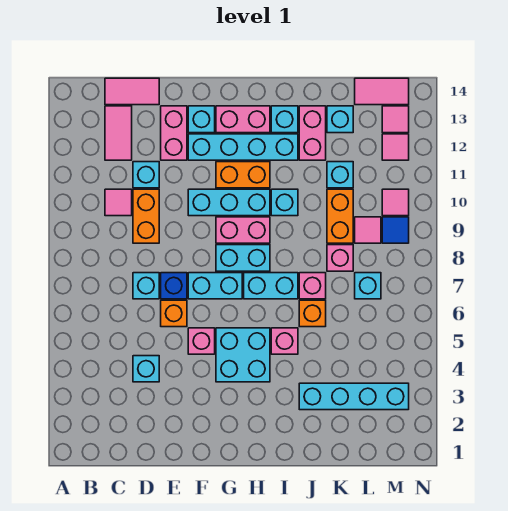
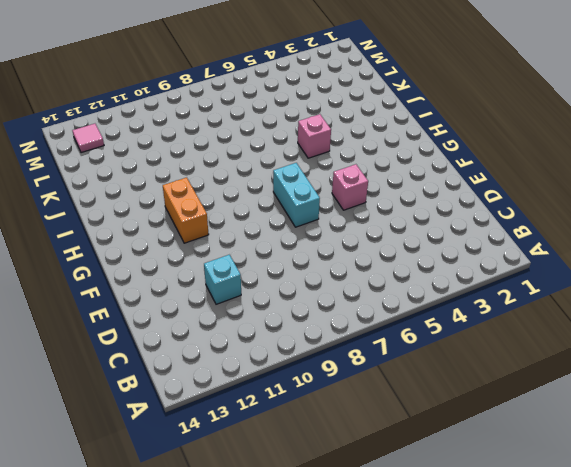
none -> pink 1x1 tile [105,189,132,216]
none -> pink 1x2 tile [105,106,132,160]
none -> pink 1x2 tile [105,78,159,105]
none -> cyan 1x1 brick [133,356,159,382]

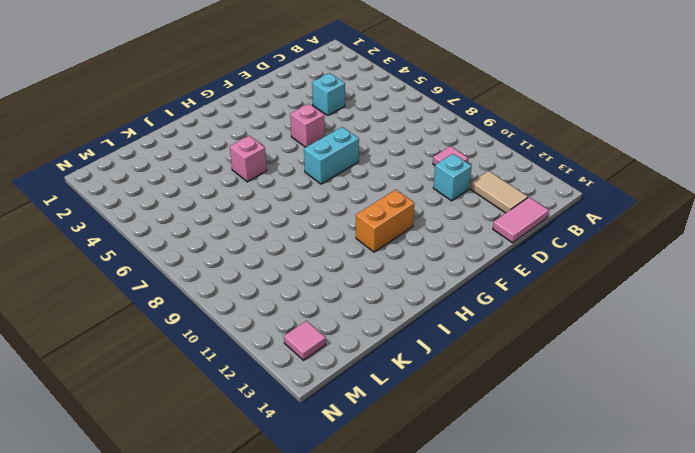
tan 1x2 tile [471,171,528,213] -> pink 1x2 tile [105,106,132,160]
none -> cyan 1x1 brick [133,273,159,299]
none -> orange 1x2 brick [133,189,159,243]
none -> orange 1x1 brick [161,300,187,327]
none -> blue 1x1 brick [161,273,187,299]

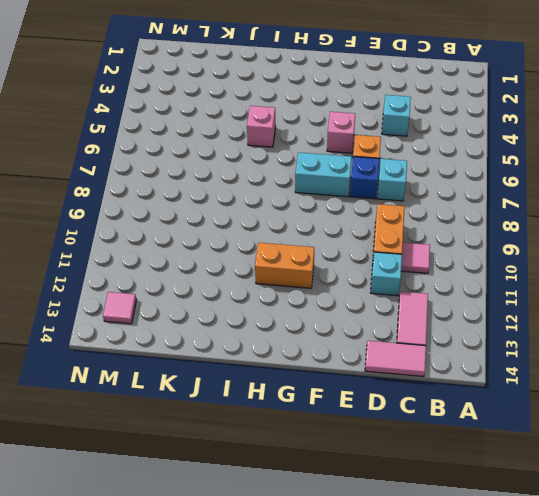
none -> pink 1x2 brick [161,106,187,160]
none -> cyan 1x3 brick [188,189,270,216]
none -> cyan 1x4 brick [188,134,298,160]
none -> cyan 1x1 brick [188,106,215,133]

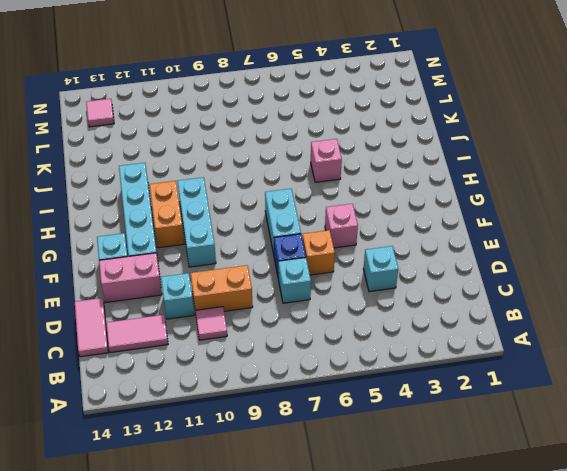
none -> cyan 2x2 brick [216,328,270,382]
none -> cyan 1x2 brick [216,245,270,271]
none -> pink 1x2 brick [216,217,270,243]
none -> pink 1x2 brick [216,106,270,133]

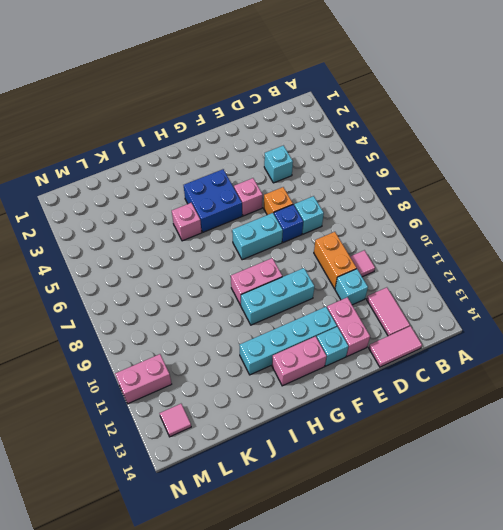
blue 2x2 brick [184,169,242,232] -> cyan 2x2 brick [216,328,270,382]
pink 1x2 brick [115,354,172,404] -> pink 1x2 brick turned to [299,106,326,160]
none -> cyan 1x2 brick [216,245,270,271]
none -> orange 1x2 brick [216,162,270,188]
none -> cyan 1x2 brick [244,273,298,299]
none -> cyan 1x1 brick [271,189,298,216]

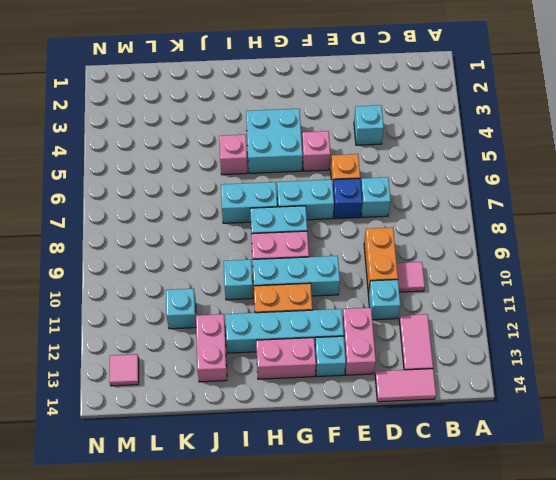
none -> cyan 1x1 brick [271,106,298,133]
none -> cyan 1x4 brick [299,383,409,410]
none -> orange 1x1 brick [299,300,326,327]
none -> pink 1x1 brick [299,273,326,299]

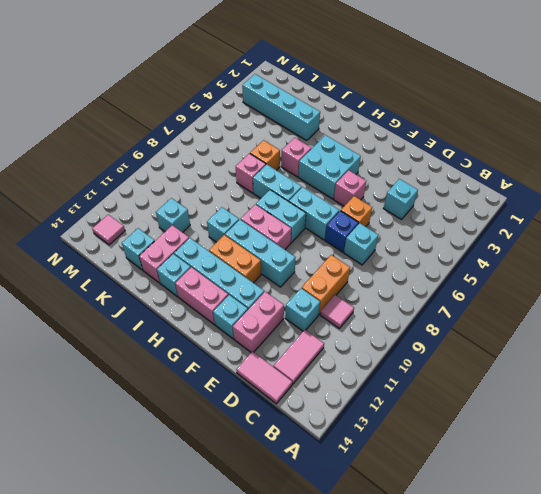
none -> pink 1x1 brick [327,245,353,271]
none -> orange 1x2 brick [327,189,353,243]
none -> cyan 1x1 brick [355,273,381,299]
none -> pink 1x1 tile [355,217,381,243]

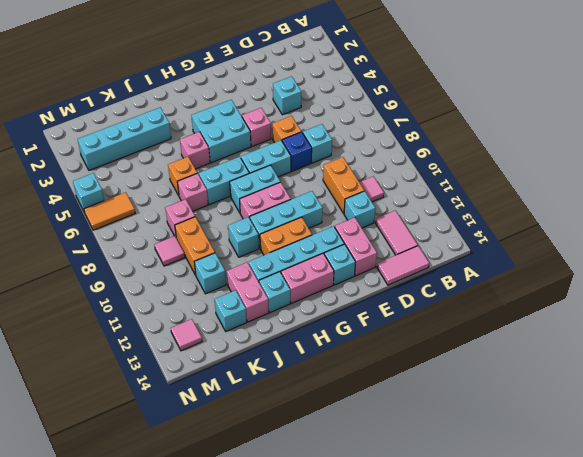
orange 1x2 tile [84,192,135,230] -> none
cyan 1x1 brick [73,173,104,211] -> cyan 1x1 brick moved to [355,273,381,299]
none -> pink 1x2 tile [355,78,409,105]
none -> blue 1x1 tile [382,217,409,243]
none -> pink 1x1 tile [382,189,409,216]
none -> pink 1x1 tile [382,134,409,160]

